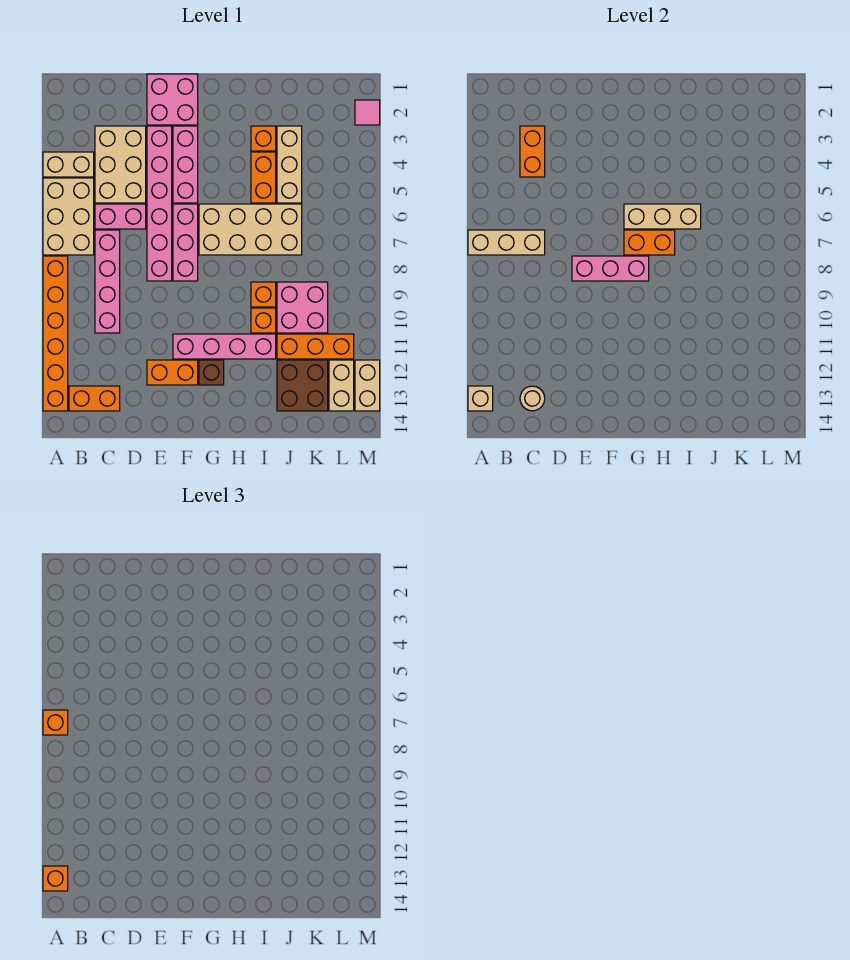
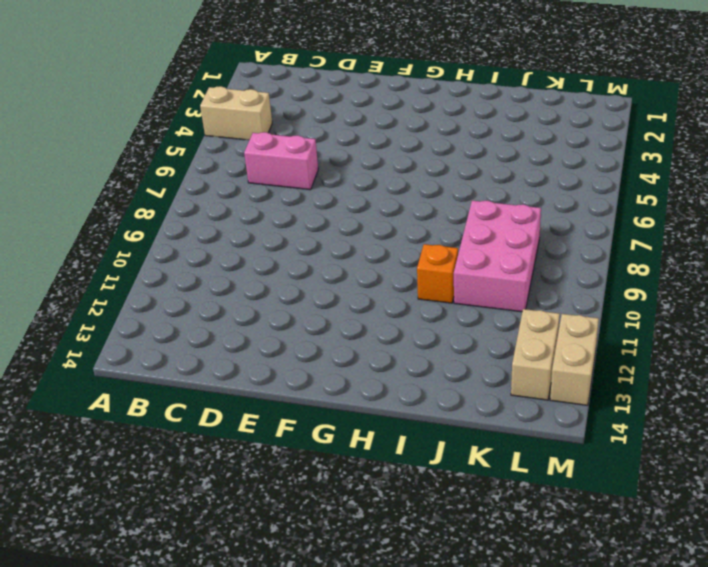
pink 2x3 brick [454,200,541,312] -> pink 2x2 brick [277,282,328,333]
none -> tan 2x3 brick [43,178,94,255]
none -> orange 1x6 brick [43,256,68,411]
none -> orange 1x2 brick [69,386,120,411]
none -> tan 2x3 brick [95,126,146,203]

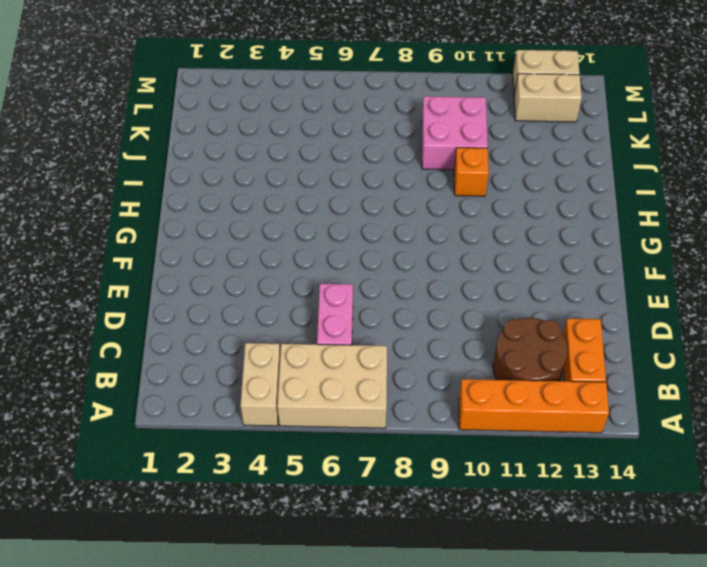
orange 1x4 brick [459,379,609,433] -> orange 1x6 brick [43,256,68,411]
brown 2x2 round brick [493,318,567,381] -> none
none -> tan 2x3 brick [95,126,146,203]
none -> pink 1x4 brick [95,230,120,333]
none -> pink 2x2 brick [147,74,198,125]
none -> pink 1x6 brick [147,126,172,281]

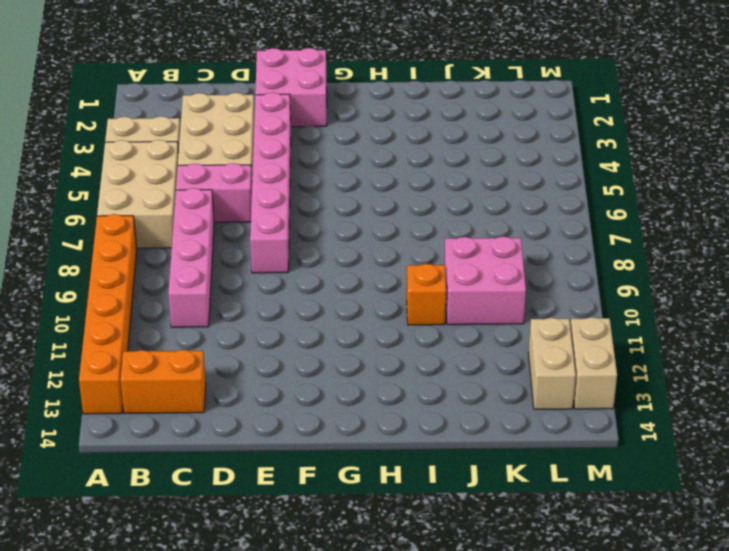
none -> orange 1x2 brick [147,360,198,385]
none -> pink 1x3 brick [173,126,198,203]
none -> pink 1x3 brick [173,204,198,281]
none -> pink 1x4 brick [173,334,276,359]

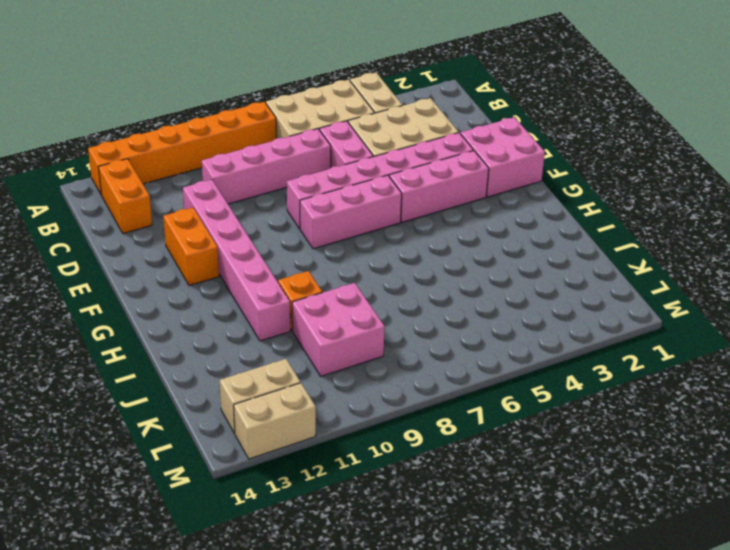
pink 1x6 brick [183,180,290,341] -> pink 1x4 brick [173,334,276,359]
none -> tan 2x4 brick [199,204,302,255]
none -> brown 1x1 brick [199,360,224,385]
none -> orange 1x1 brick [251,126,276,151]
none -> orange 1x2 brick [251,152,276,203]

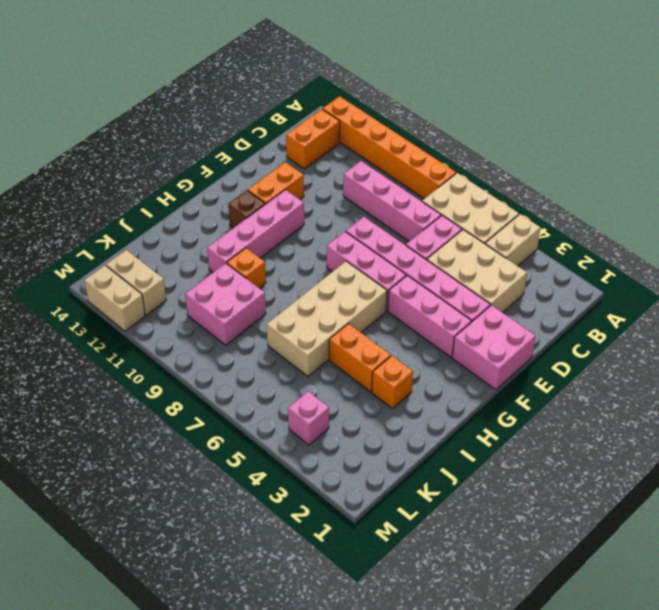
pink 1x1 brick [288,391,329,445] -> none
none -> orange 1x1 brick [251,282,276,307]
none -> tan 1x3 brick [277,126,302,203]
none -> orange 1x3 brick [277,334,354,359]
none -> brown 2x2 brick [277,360,328,411]

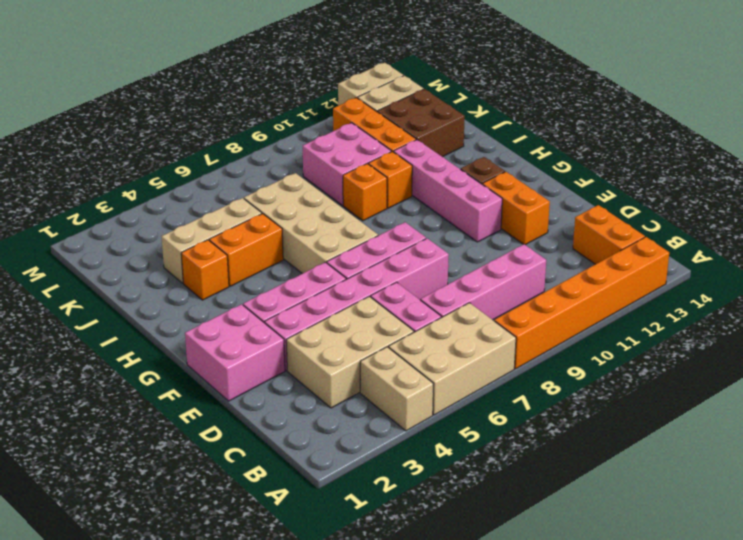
none -> pink 1x1 tile [355,100,380,125]
none -> tan 1x3 brick [468,230,545,255]
none -> tan 1x1 brick [468,386,493,411]
none -> orange 1x2 brick [520,126,545,177]

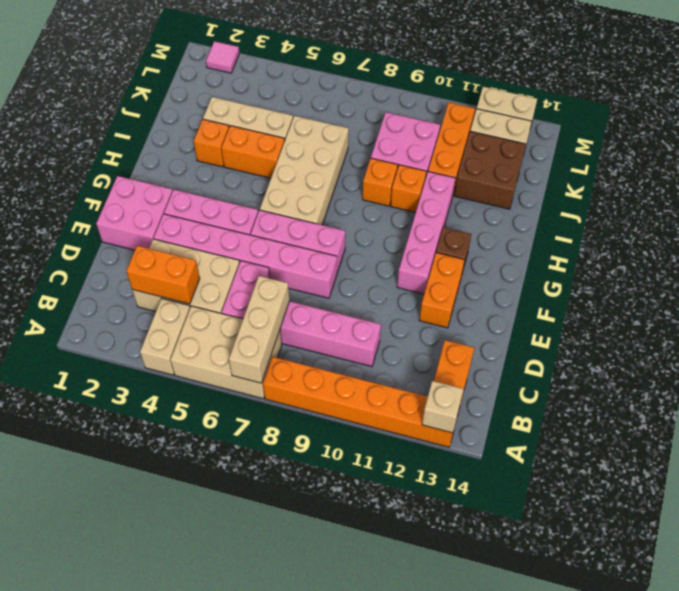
none -> tan 1x1 round brick [520,386,545,411]
none -> pink 1x3 brick [572,256,649,281]
none -> tan 1x3 brick [624,204,701,229]
none -> orange 1x2 brick [624,230,675,255]

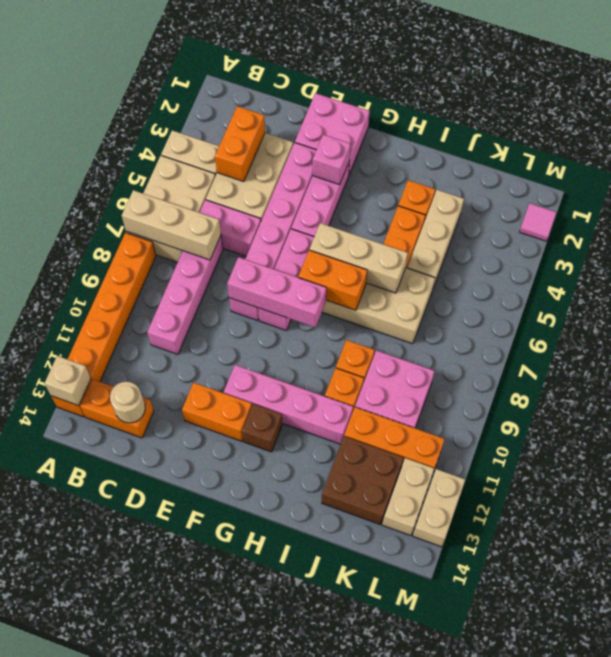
pink 1x1 brick [313,135,351,185] -> none
none -> orange 1x1 brick [43,710,68,735]
none -> orange 1x1 brick [43,866,68,891]

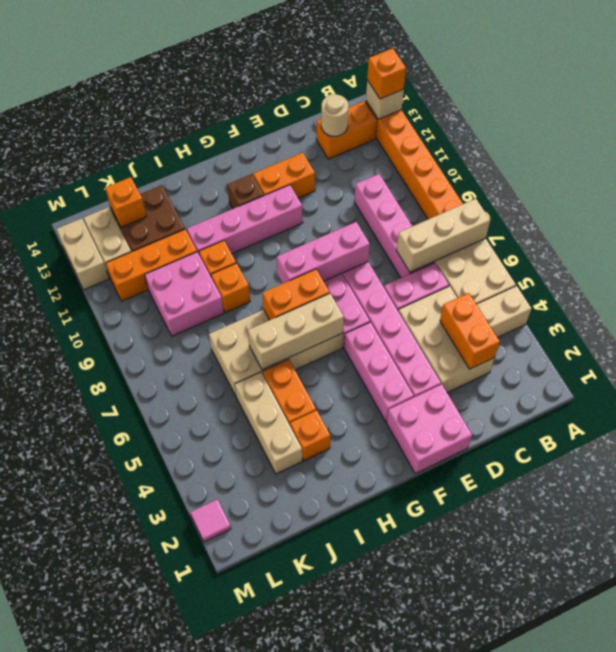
orange 1x1 brick [105,177,146,227] -> orange 1x1 brick moved to [43,710,68,735]

